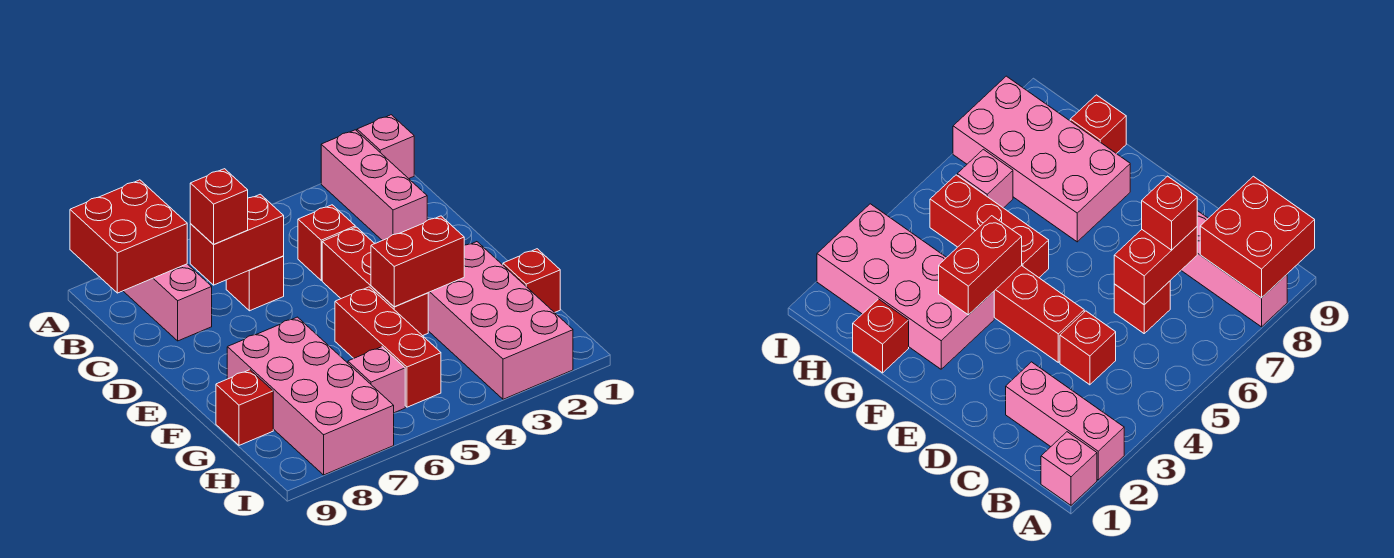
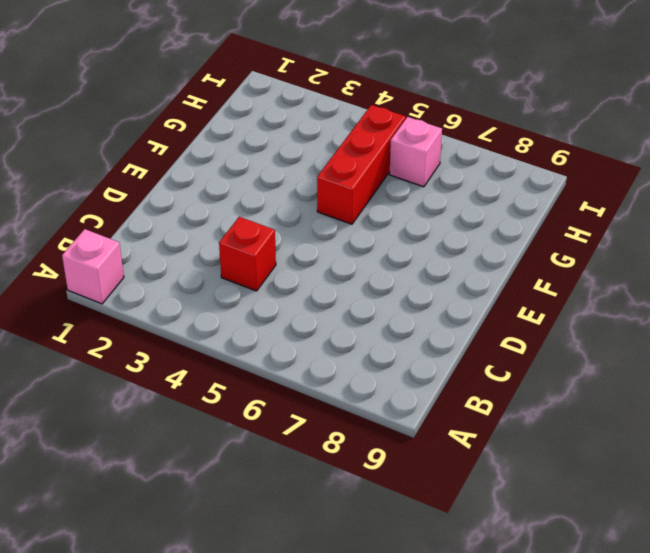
none -> pink 1x3 brick [321,130,427,241]
none -> pink 1x3 brick [124,264,212,341]
none -> red 1x1 brick [226,256,284,311]

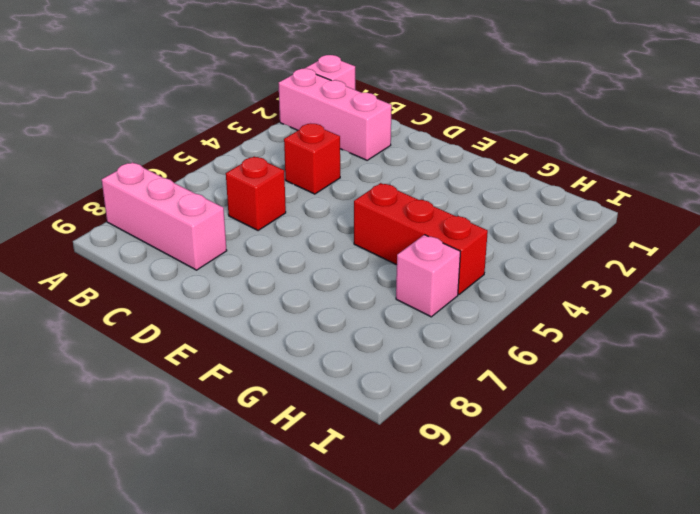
none -> red 1x3 brick [322,227,428,336]
none -> pink 2x4 brick [428,242,573,399]
none -> pink 2x4 brick [227,317,394,475]

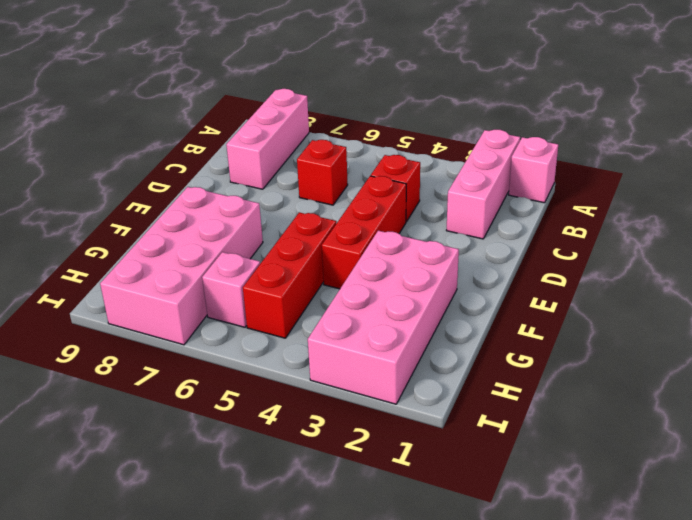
none -> red 1x1 brick [503,249,560,313]
none -> red 1x1 brick [216,370,273,445]
none -> red 2x2 brick [70,180,187,293]

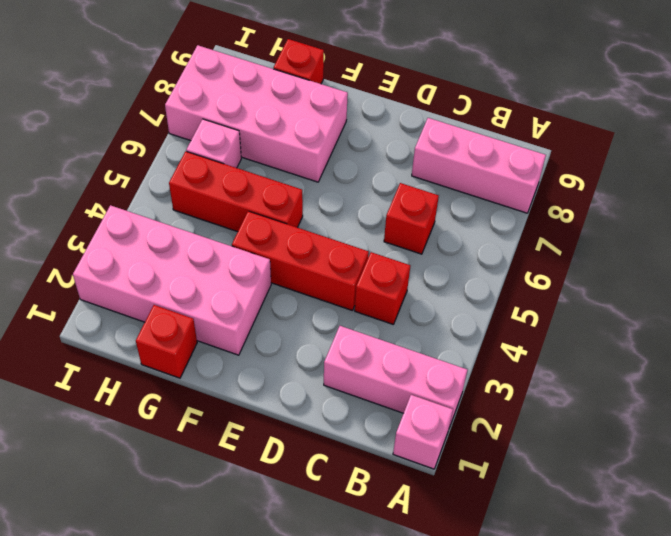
none -> red 2x2 brick [70,180,187,293]
none -> red 1x2 brick [190,194,284,285]
none -> red 1x2 brick [371,216,464,307]

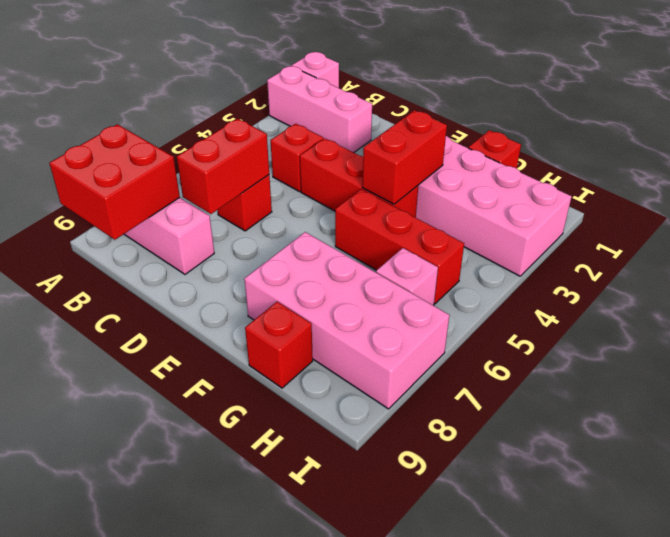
none -> red 1x1 brick [190,169,248,244]

